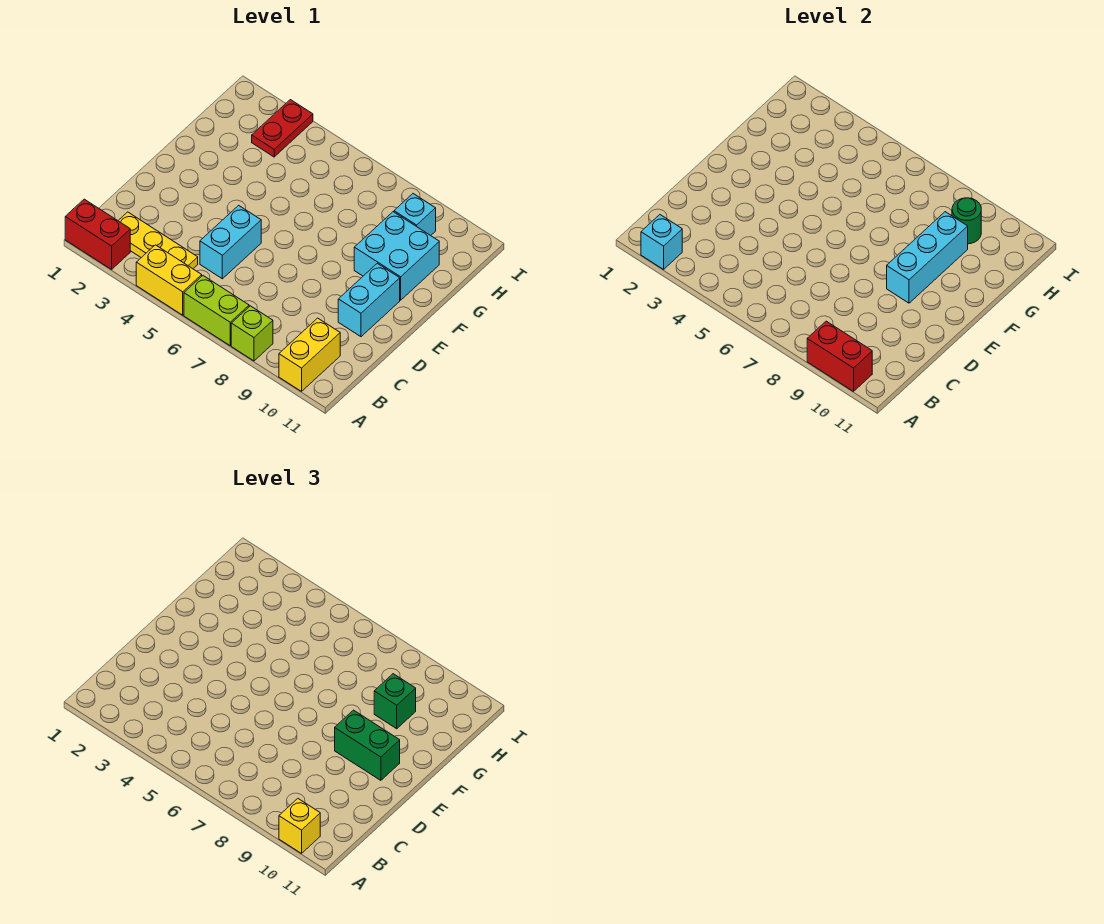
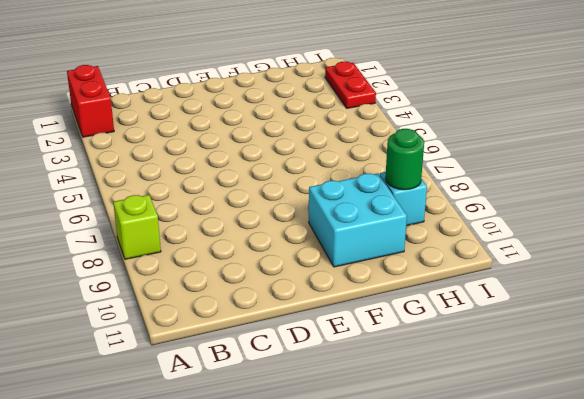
red 1x2 plate [325,62,376,108] -> red 1x2 plate turned to [252,100,313,157]
none -> yellow 1x2 brick [136,245,202,315]
none -> lime 1x2 brick [184,276,249,346]
none -> yellow 1x2 brick [279,318,340,391]

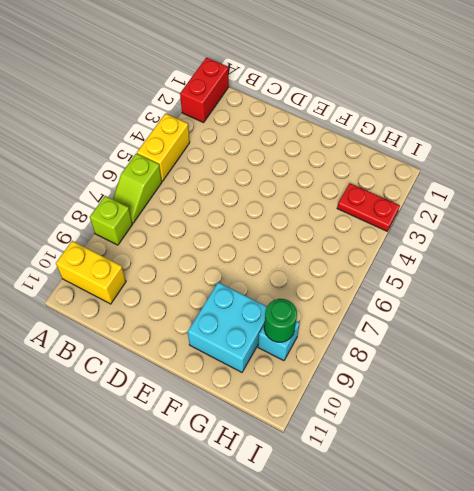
lime 1x2 slope [113,153,162,223] -> lime 1x2 brick [184,276,249,346]
none -> yellow 1x3 plate [118,212,198,269]
none -> cyan 1x2 brick [200,205,261,279]
none -> cyan 1x2 brick [338,263,400,337]

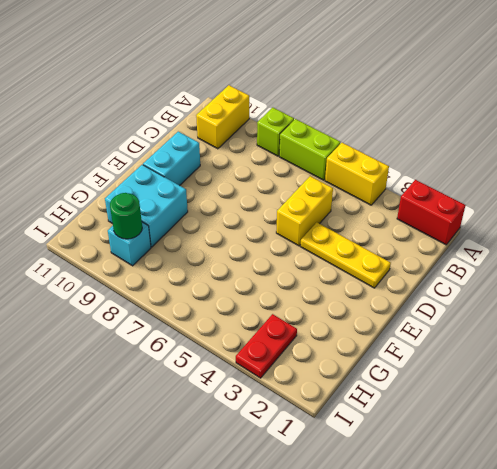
yellow 1x2 brick [276,176,333,246] -> cyan 1x2 brick [200,205,261,279]
yellow 1x3 plate [300,222,391,288] -> yellow 1x3 plate moved to [118,212,198,269]
none -> cyan 1x1 brick [641,215,682,269]
none -> red 1x2 brick [807,321,872,391]
none -> cyan 1x3 brick [887,212,968,303]

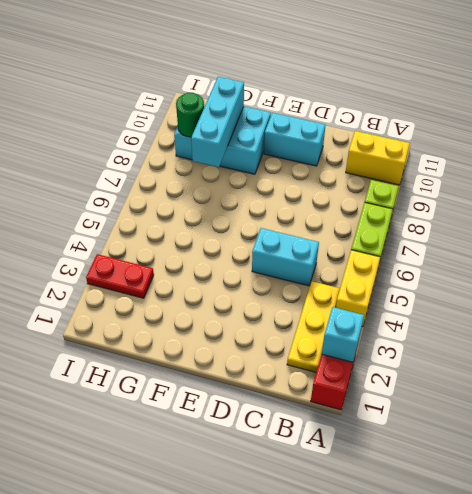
cyan 1x3 brick [191,77,244,167] -> cyan 1x3 brick turned to [887,212,968,303]
none -> red 1x2 brick [807,321,872,391]
none -> yellow 1x1 brick [279,799,320,853]
none -> green 1x2 brick [335,710,400,780]

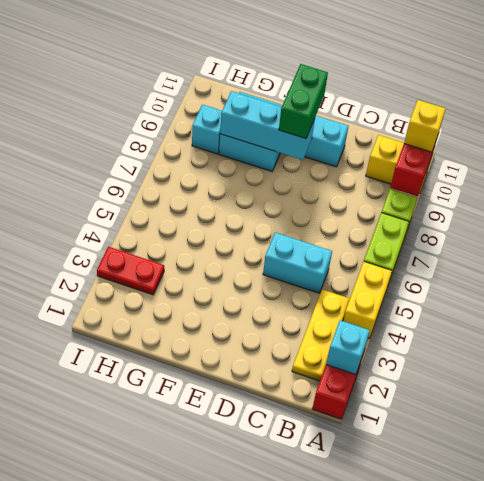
none -> green 1x1 round brick [952,198,981,244]
none -> green 1x1 brick [374,674,416,729]

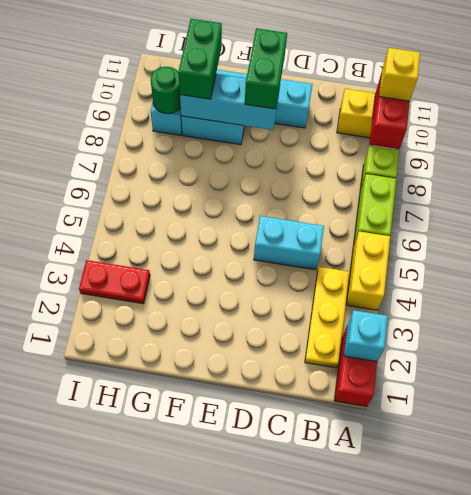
green 1x2 brick [178,19,222,99] -> green 1x1 brick [374,674,416,729]

